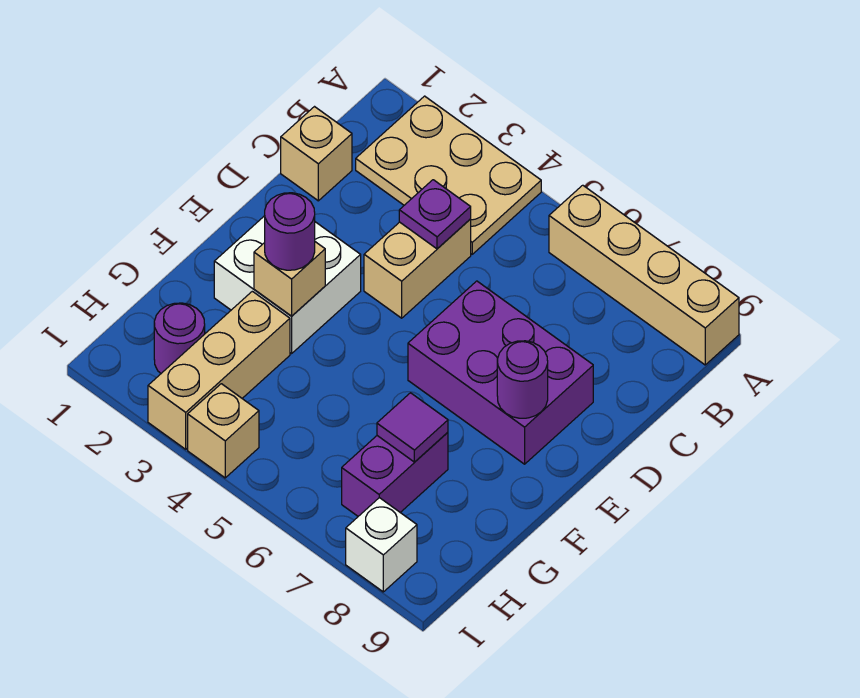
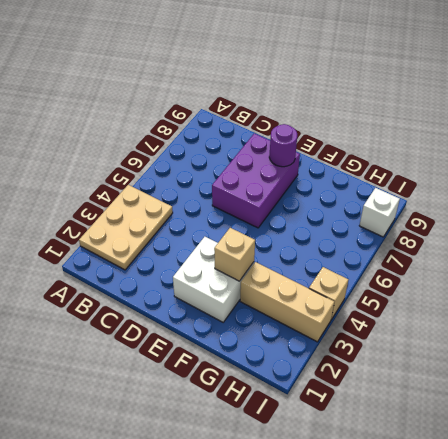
none -> tan 1x4 brick [549,185,739,365]
none -> tan 1x1 brick [281,107,352,201]
none -> tan 1x2 brick [364,219,471,318]

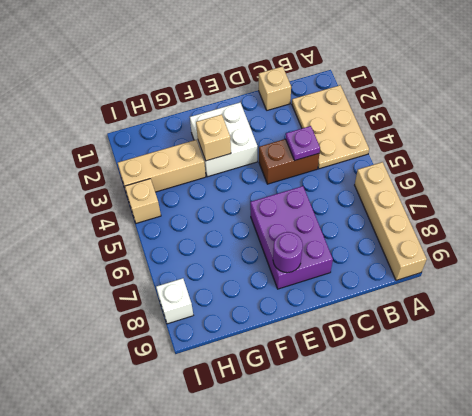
brown 1x2 brick [259,139,319,184] -> tan 1x2 brick [364,219,471,318]
none -> purple 1x2 brick [342,432,448,516]
none -> purple 1x1 round brick [154,303,205,373]
none -> purple 1x1 tile [377,393,448,462]

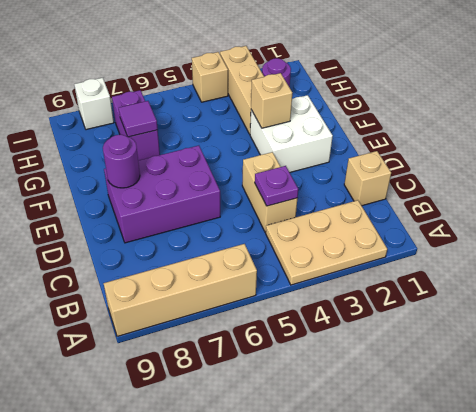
none -> purple 1x1 round brick [265,193,315,270]

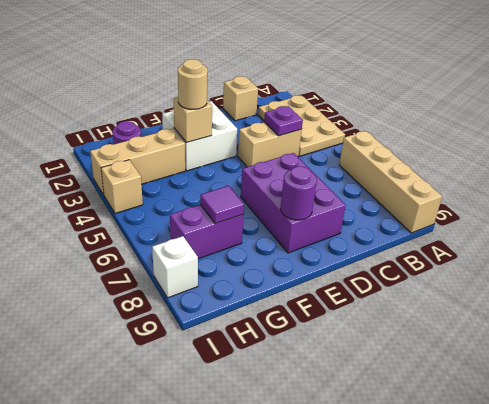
tan 1x1 round brick [178,59,208,109] -> purple 1x1 round brick [265,193,315,270]

